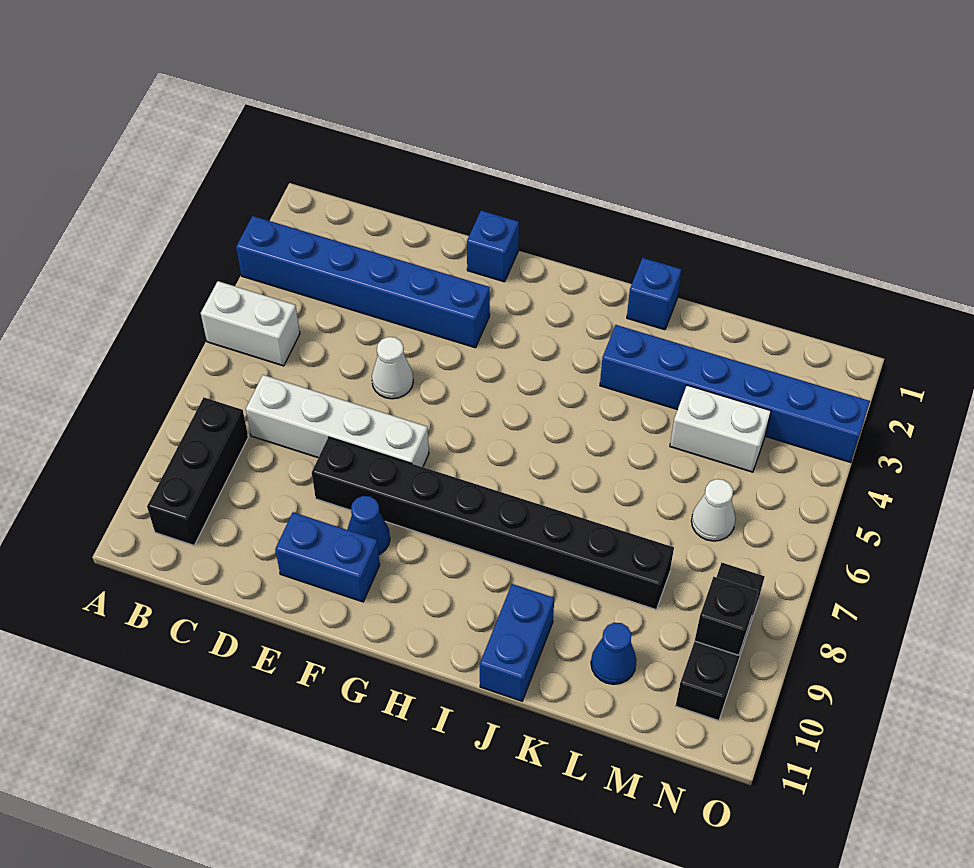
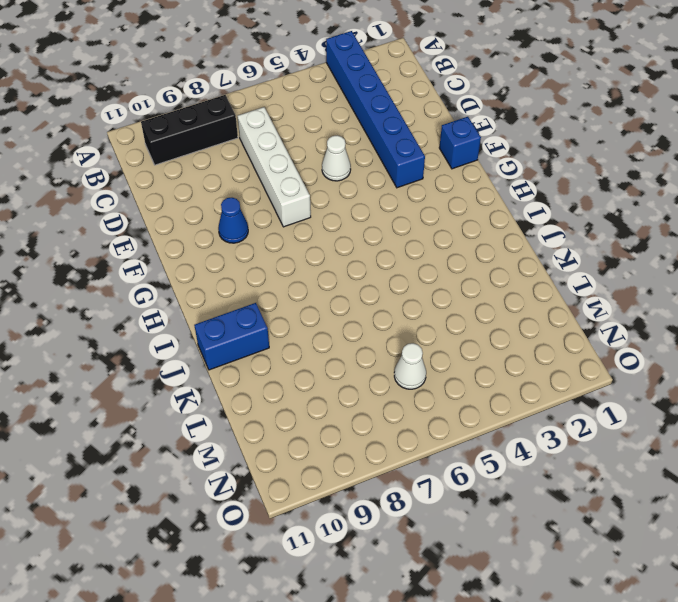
none -> white 1x2 brick [201,281,300,366]
none -> black 1x8 brick [312,437,674,609]
none -> blue 1x2 brick [275,512,380,602]

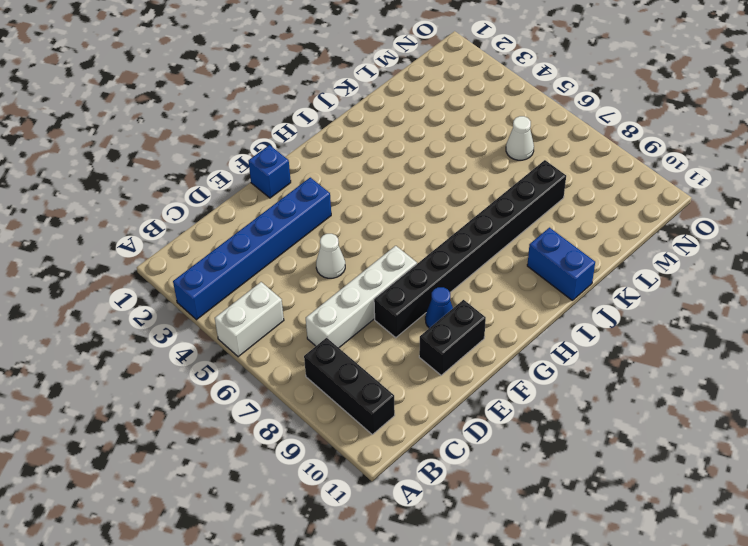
black 1x2 brick [419,300,486,375] -> blue 1x2 brick [275,512,380,602]
none -> blue 1x1 brick [627,258,682,330]
none -> blue 1x6 brick [600,325,870,462]
none -> white 1x2 brick [670,385,771,472]

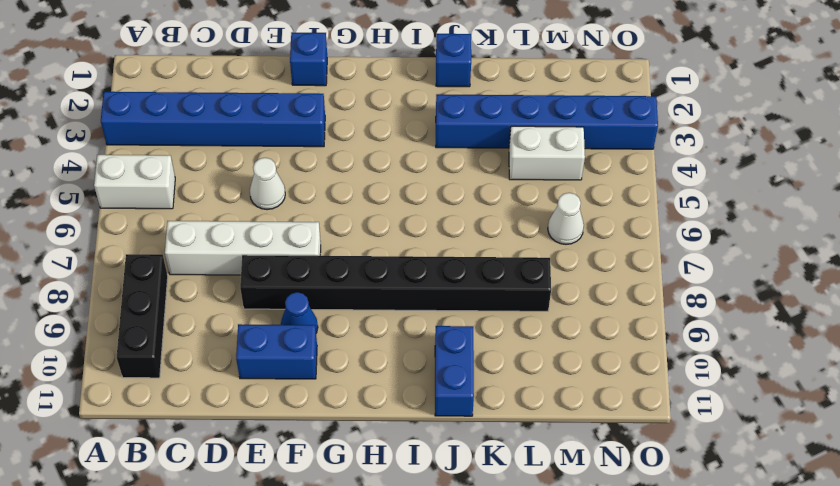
none -> blue 1x1 cone [591,623,636,684]
none -> black 1x3 brick [676,563,765,721]
none -> black 1x1 brick [695,577,758,655]

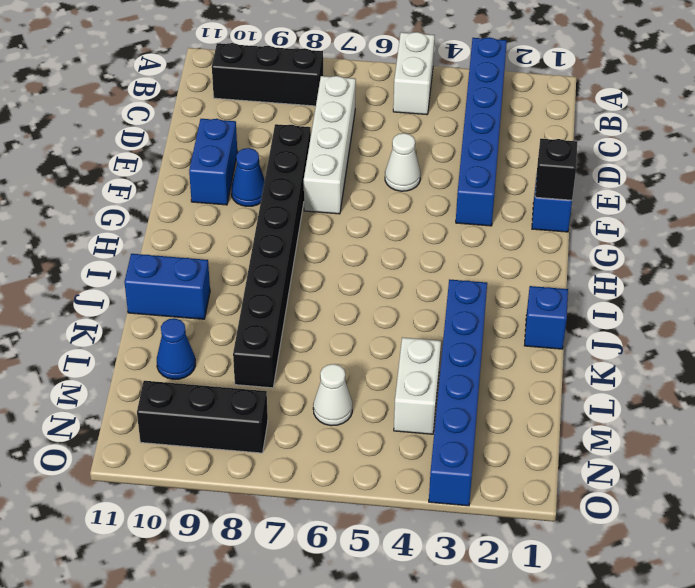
black 1x1 brick [535,139,577,200] -> black 1x1 brick moved to [695,577,758,655]

